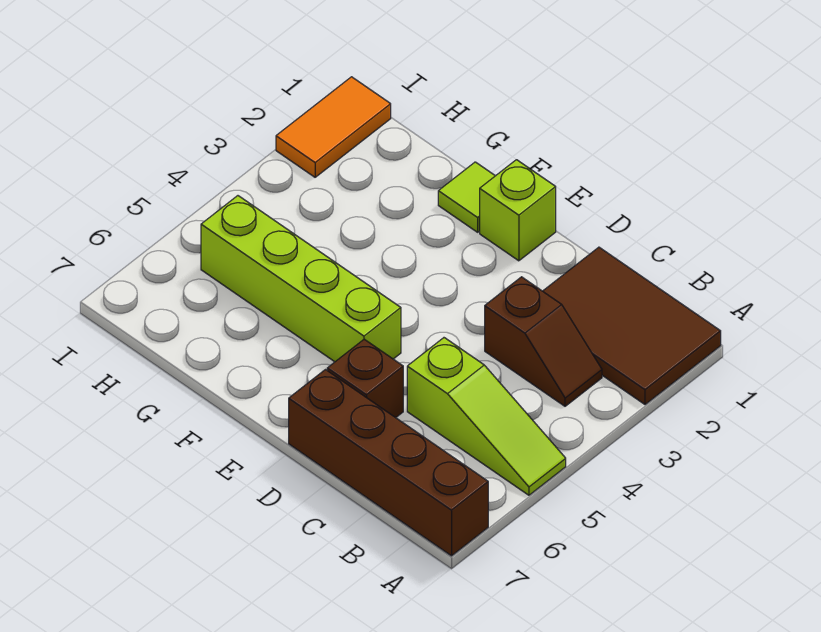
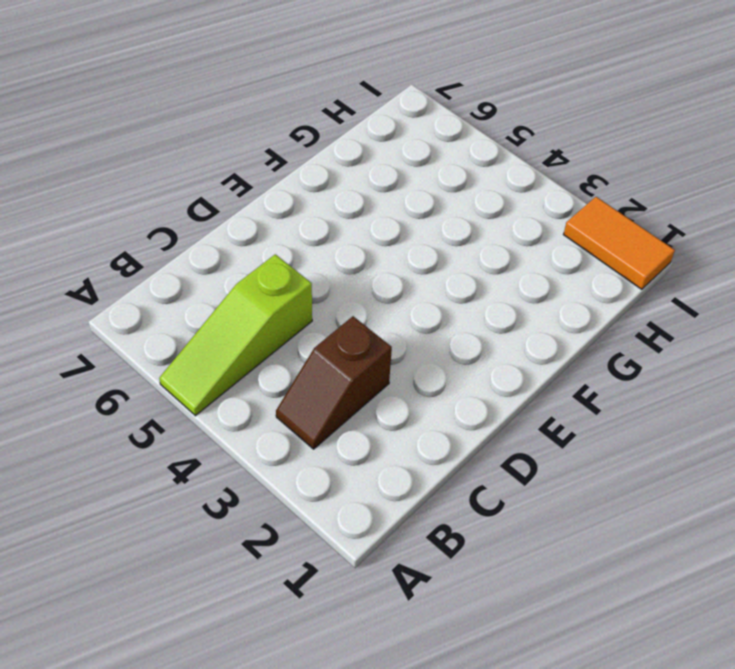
none -> brown 2x3 tile [543,247,721,404]
none -> brown 1x4 brick [289,370,488,556]

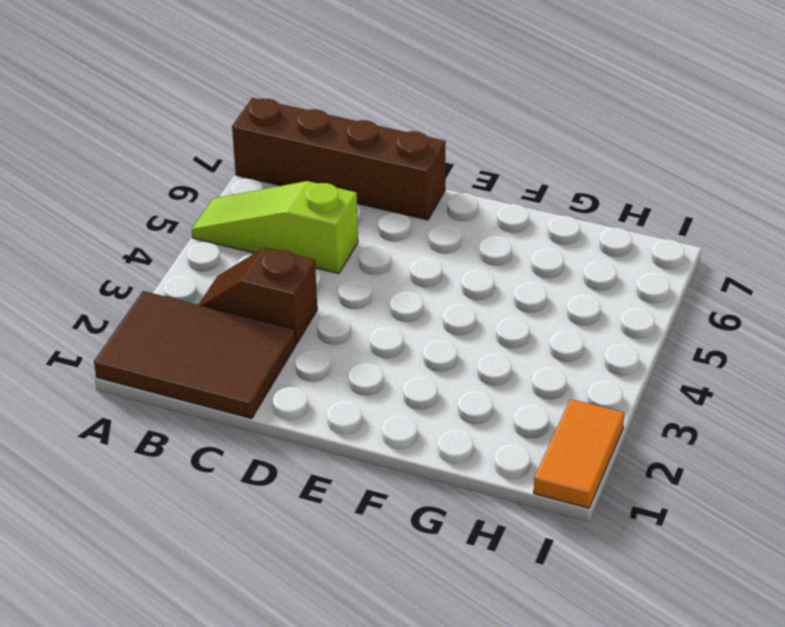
none -> brown 1x1 brick [327,339,403,418]
none -> lime 1x1 brick [480,160,556,261]

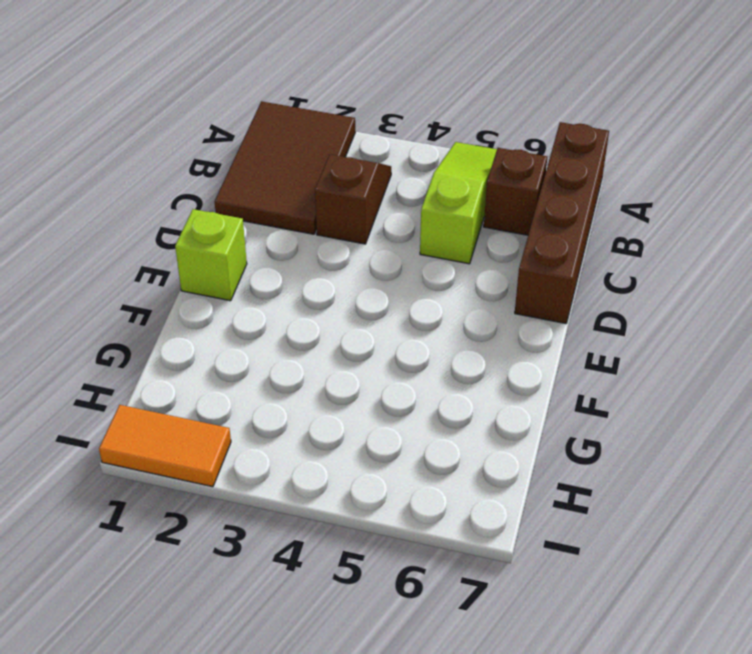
brown 1x1 brick [484,148,547,235] -> brown 1x1 brick moved to [327,339,403,418]
none -> lime 1x4 brick [201,196,401,362]
none -> lime 1x1 tile [438,162,495,232]

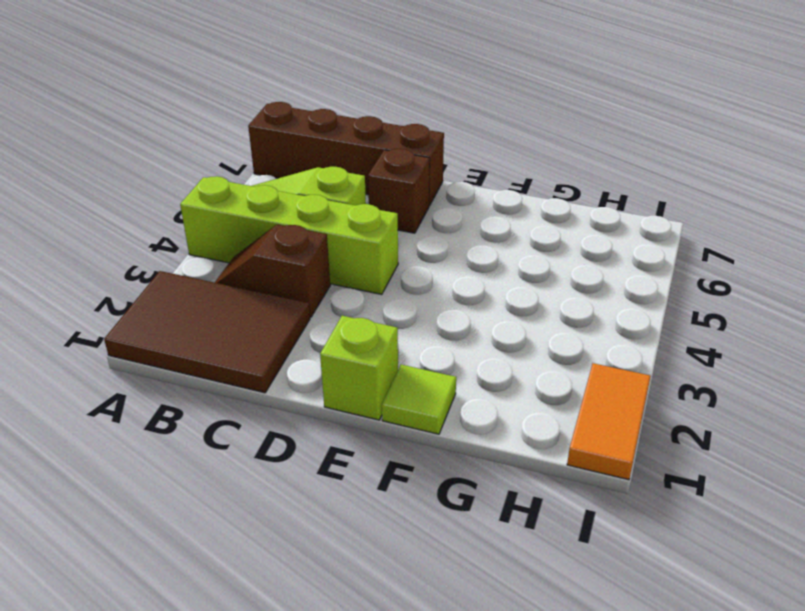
lime 1x4 brick [180,176,398,295] -> lime 1x4 brick moved to [201,196,401,362]

